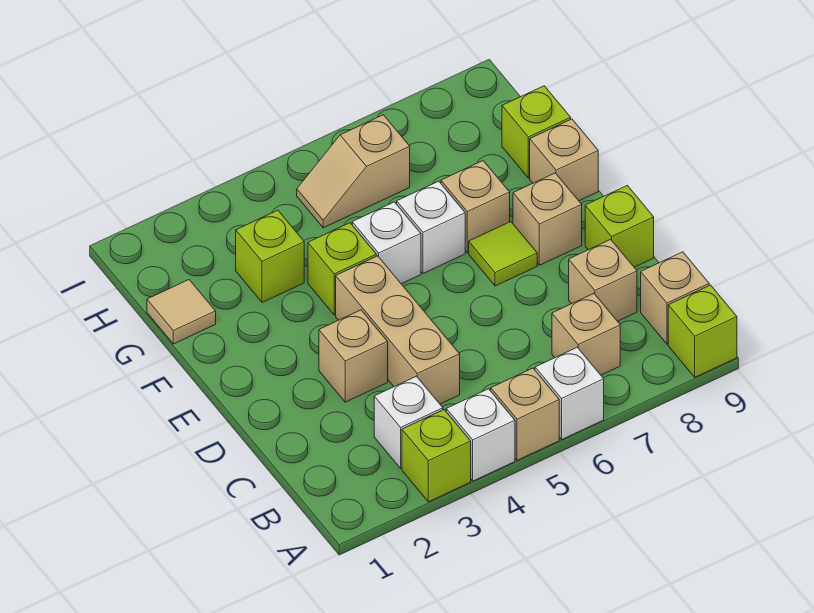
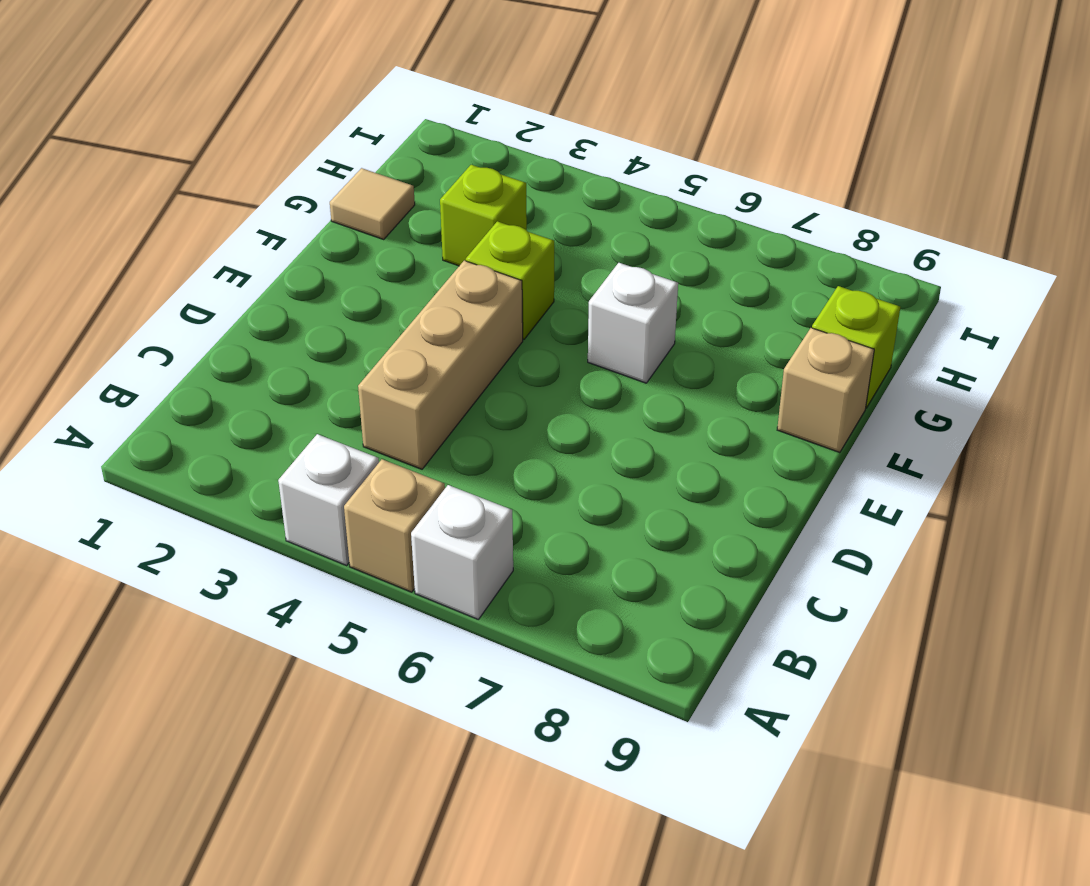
none -> lime 1x1 brick [402,410,471,502]
none -> lime 1x1 brick [668,285,737,377]
none -> white 1x1 brick [374,376,443,468]

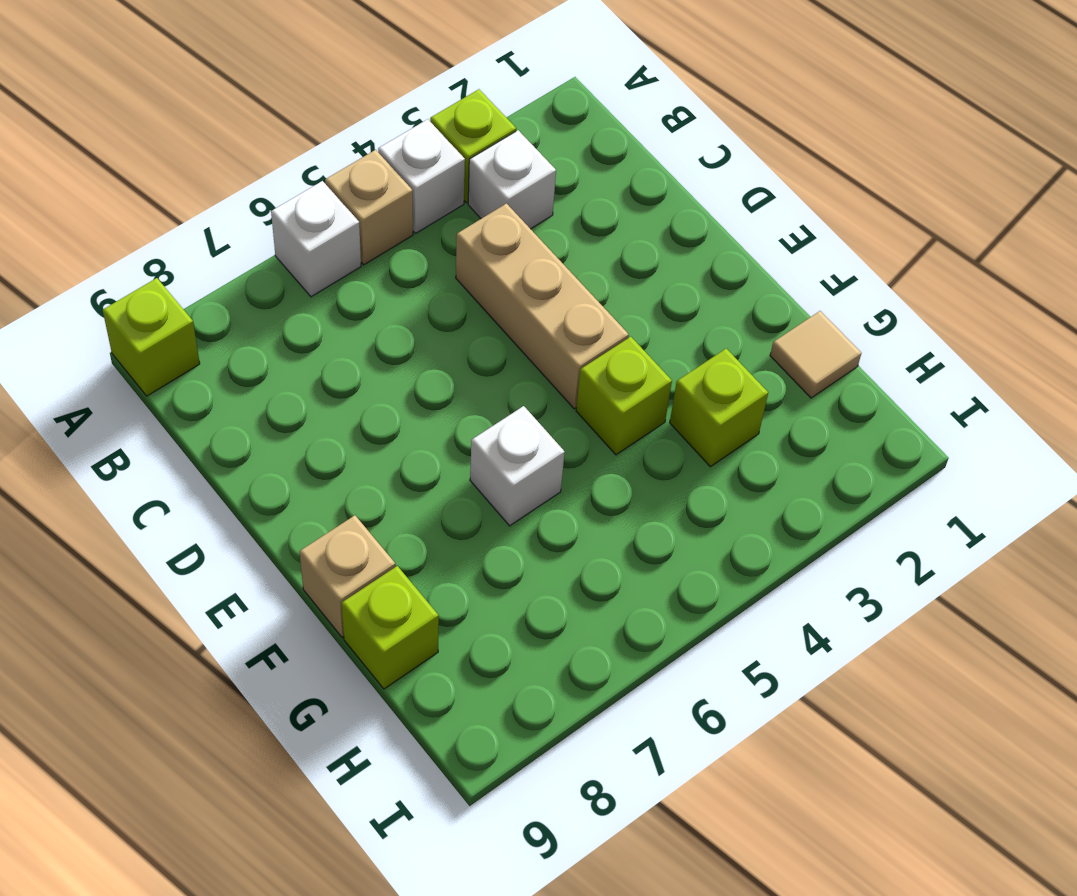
none -> tan 1x1 brick [552,294,620,375]
none -> tan 1x1 brick [641,252,709,344]
none -> tan 1x1 brick [569,239,637,321]

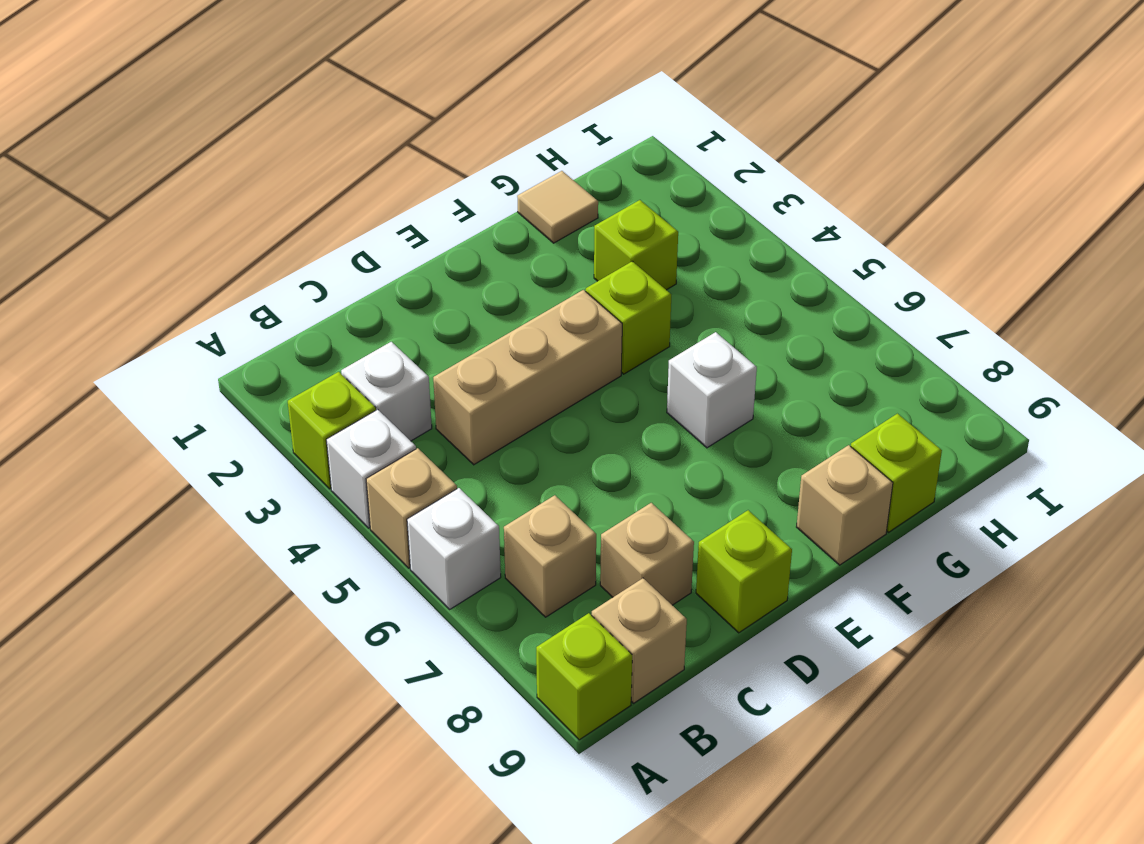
none -> tan 1x1 brick [319,310,388,402]
none -> lime 1x1 tile [469,222,537,286]
none -> tan 1x1 brick [513,173,582,265]

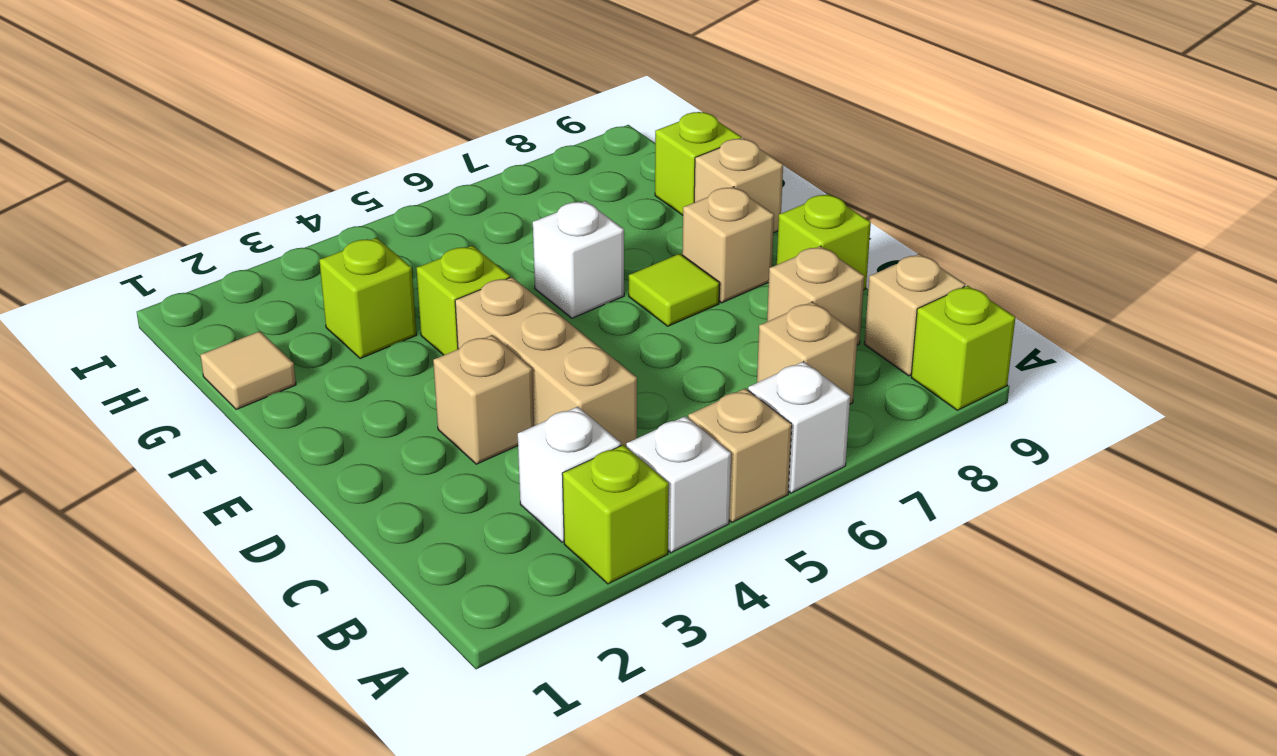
none -> white 1x1 brick [352,202,421,284]
none -> tan 1x1 brick [441,161,510,253]
none -> tan 1x2 slope [297,115,410,228]

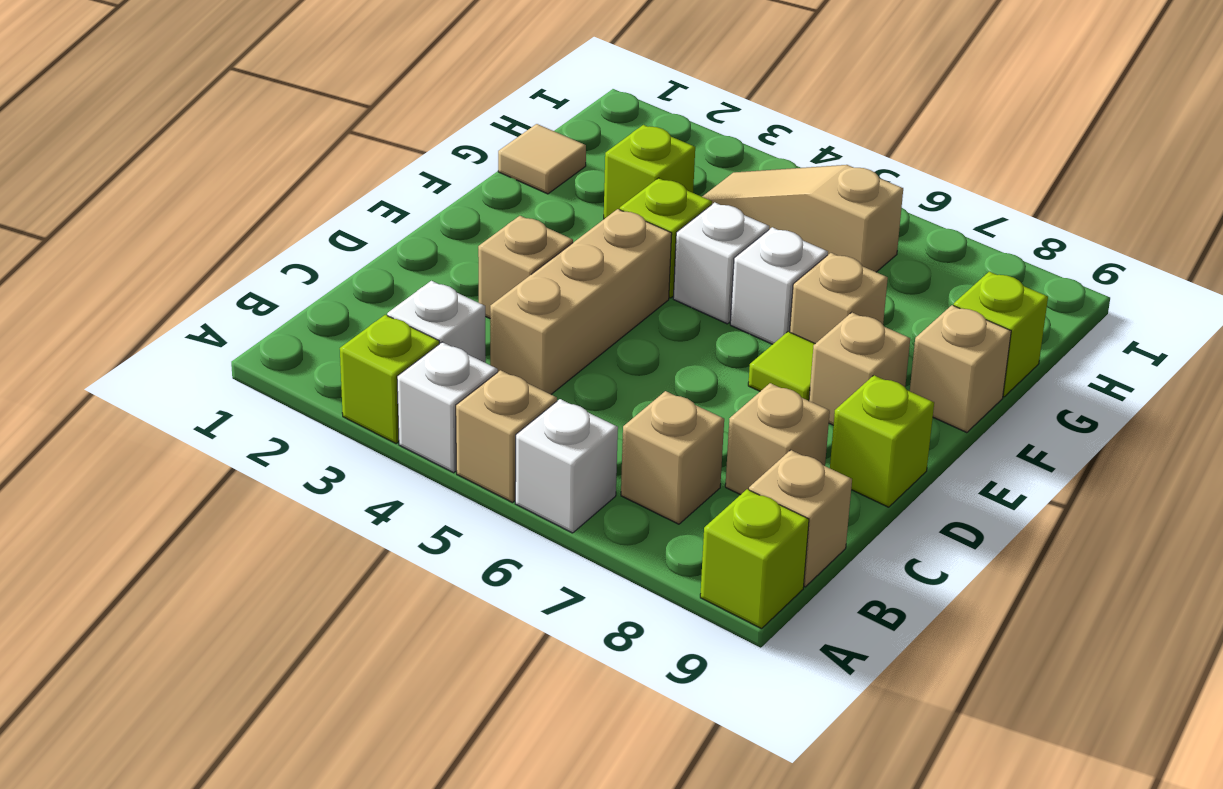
tan 1x3 slope [702,165,903,272] -> tan 1x2 slope [297,115,410,228]

